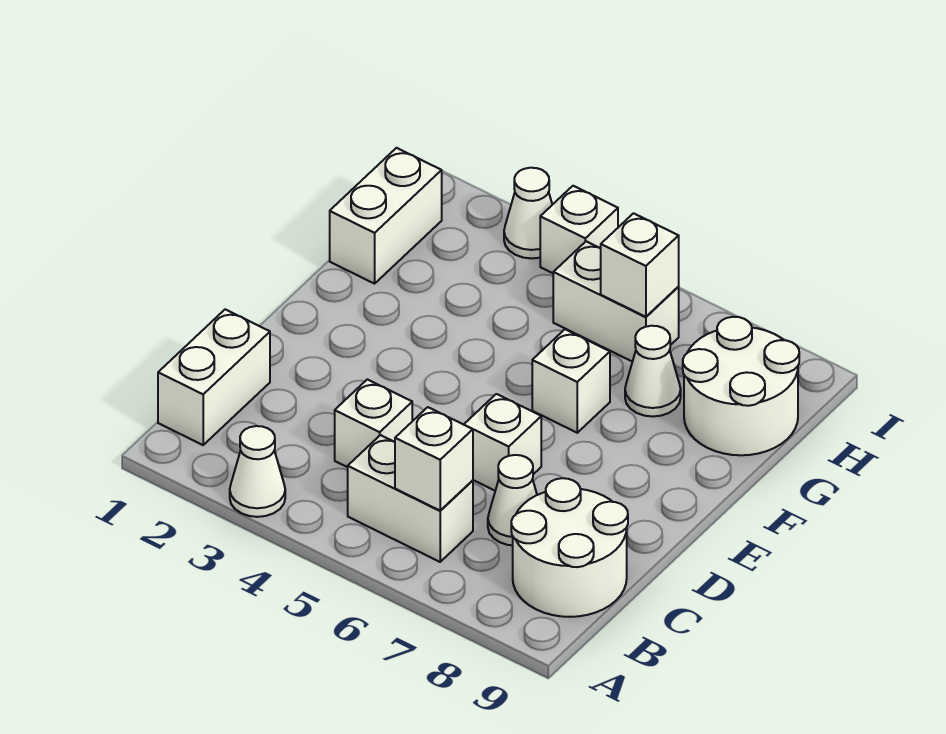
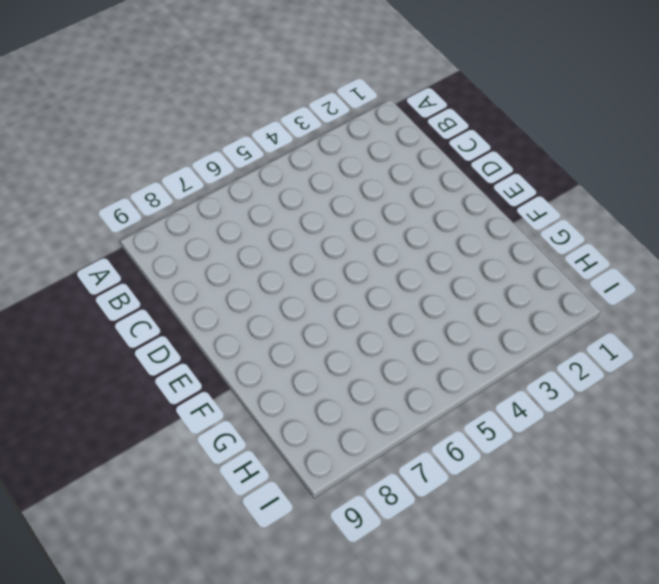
none -> white 1x1 cone [230,426,285,517]
none -> white 1x2 brick [158,309,270,445]
none -> white 1x2 brick [348,435,473,562]

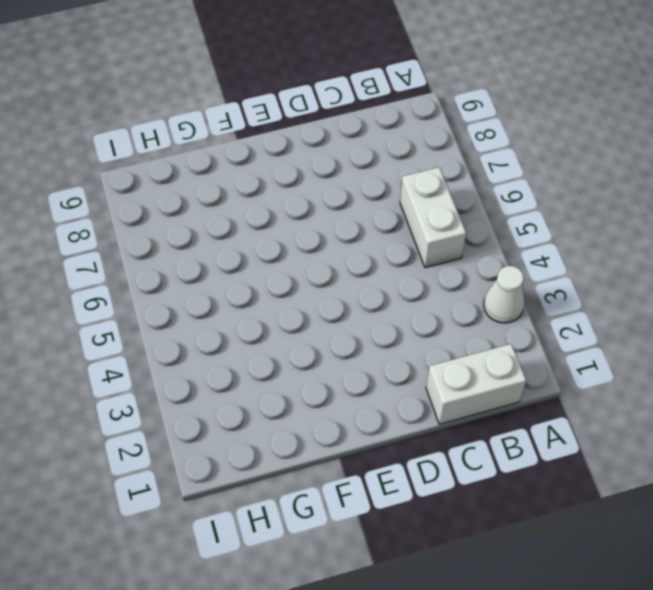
none -> white 2x2 round brick [511,478,628,617]
none -> white 1x1 brick [335,379,412,467]
none -> white 1x1 cone [488,455,537,545]

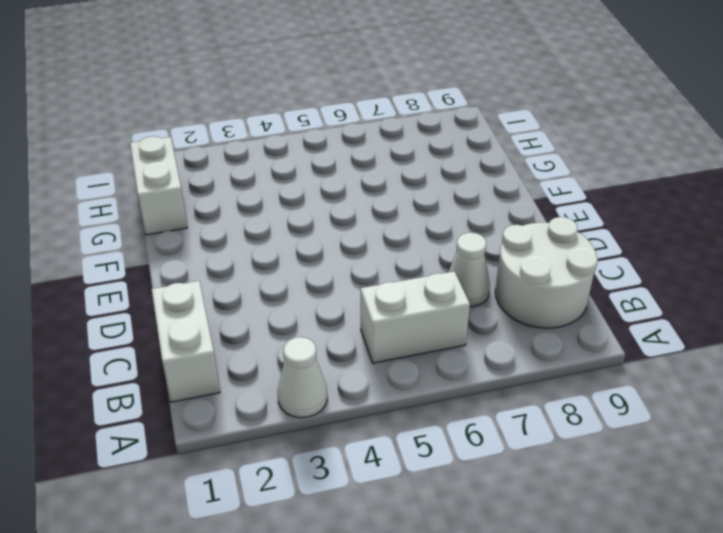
none -> white 1x1 brick [335,379,412,467]
none -> white 1x1 brick [464,394,541,491]
none -> white 1x1 brick [532,329,610,433]

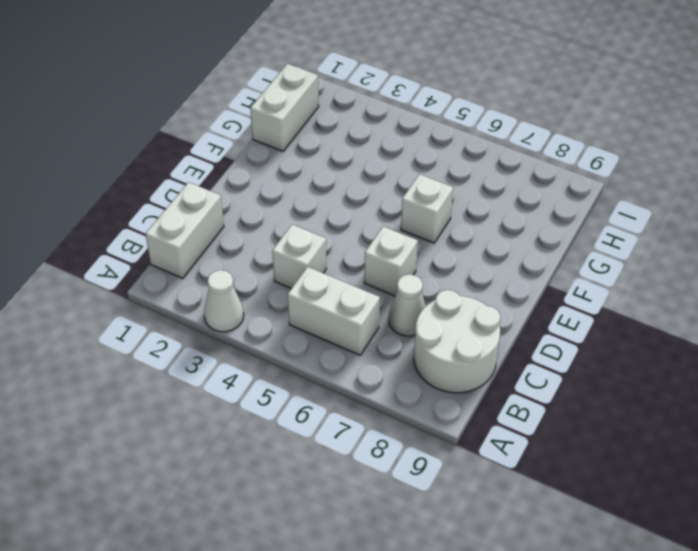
none -> white 1x1 cone [625,326,681,417]
none -> white 2x2 round brick [683,317,799,455]
none -> white 1x2 brick [553,241,679,362]

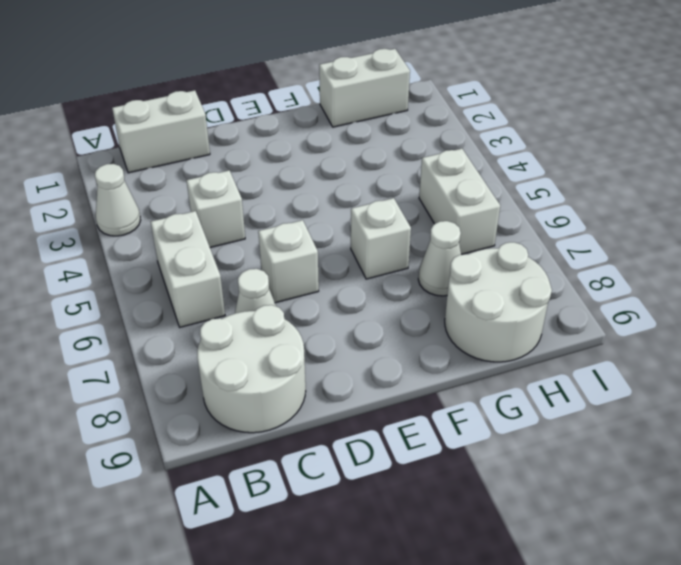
none -> white 1x1 cone [504,168,552,258]
none -> white 1x1 brick [540,186,618,273]
none -> white 1x1 brick [395,407,473,511]

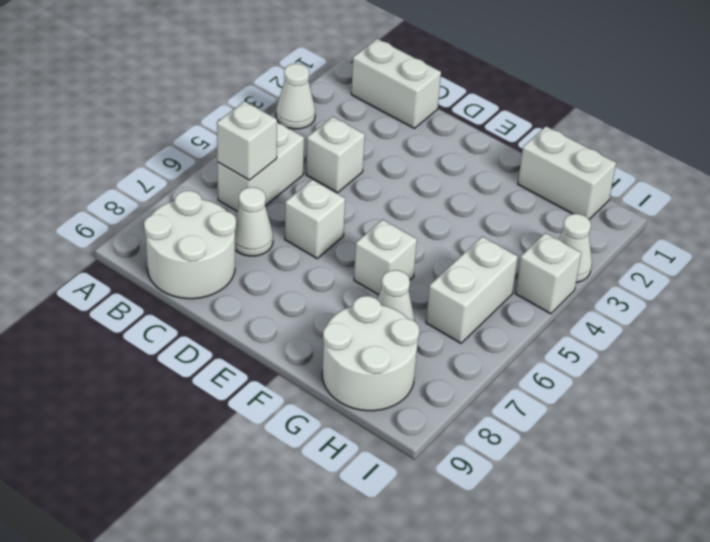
none -> white 1x1 brick [601,213,679,317]

